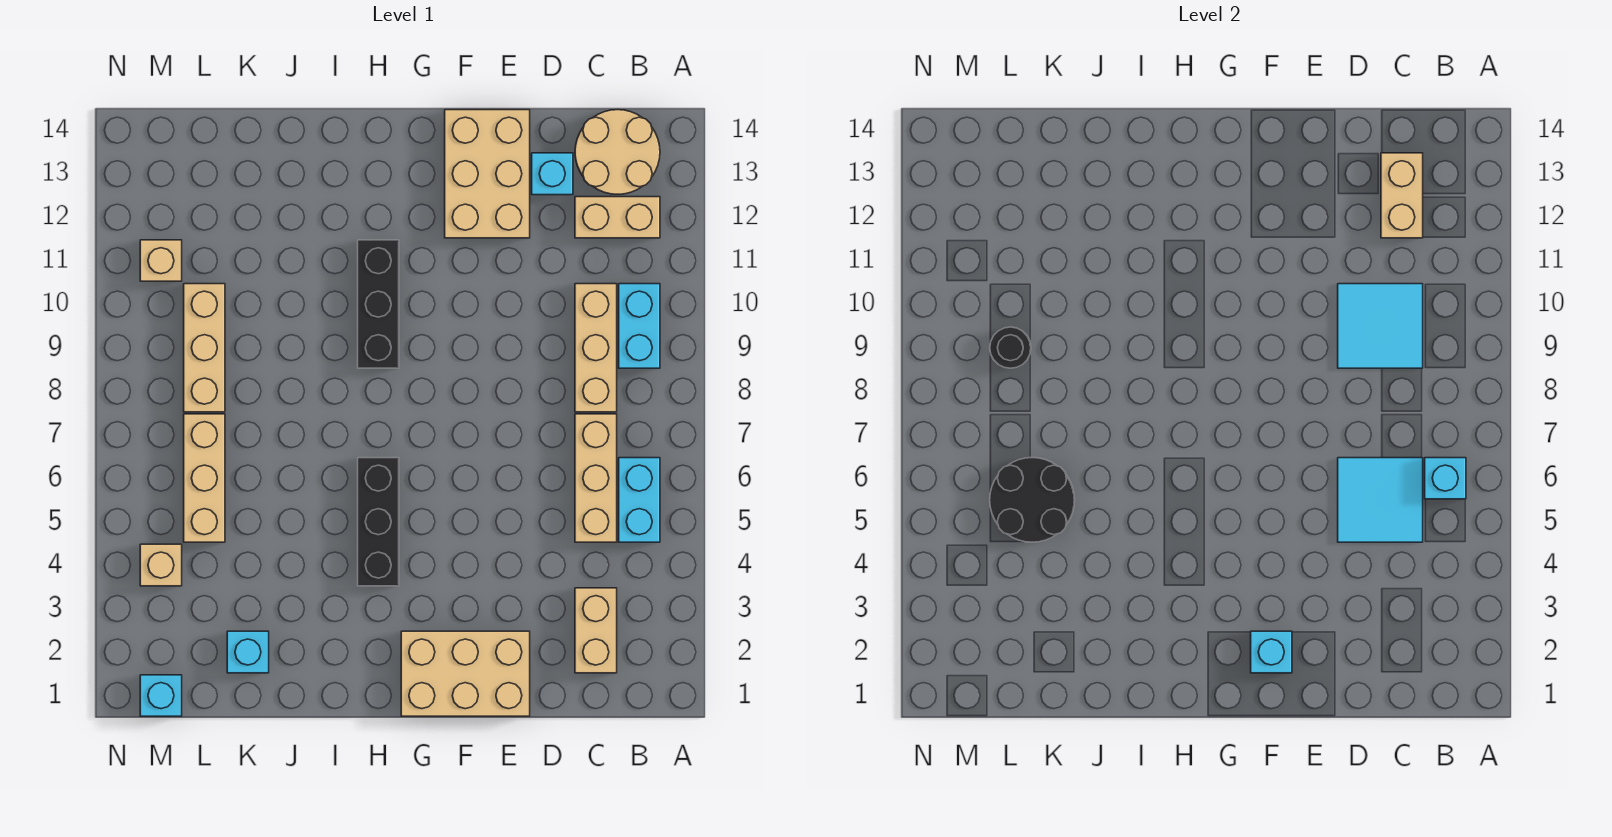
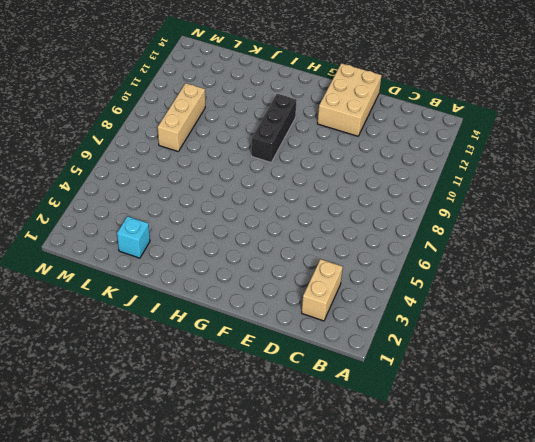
none -> cyan 1x2 brick [619,458,660,542]
none -> cyan 1x2 brick [619,284,660,368]
none -> tan 1x2 brick [575,197,660,238]

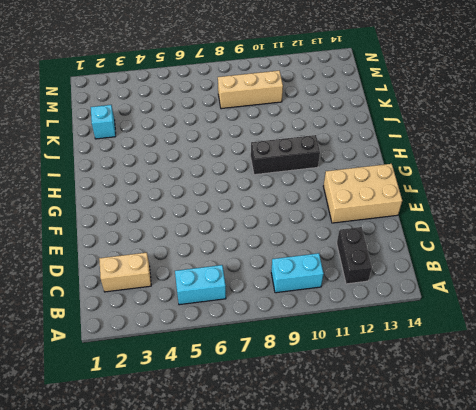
black 1x2 brick [337,227,372,284] -> tan 1x2 brick [575,197,660,238]
none -> tan 2x2 round brick [575,110,660,194]
none -> tan 1x3 brick [575,414,617,542]
none -> tan 1x3 brick [575,284,617,412]

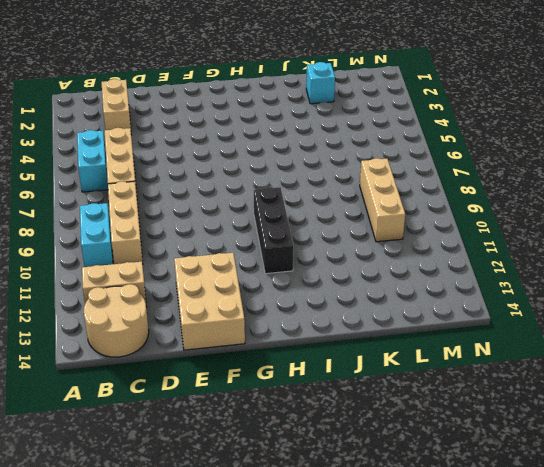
none -> cyan 1x1 brick [532,153,573,195]
none -> tan 2x3 brick [401,631,530,716]
none -> black 1x3 brick [358,458,399,586]

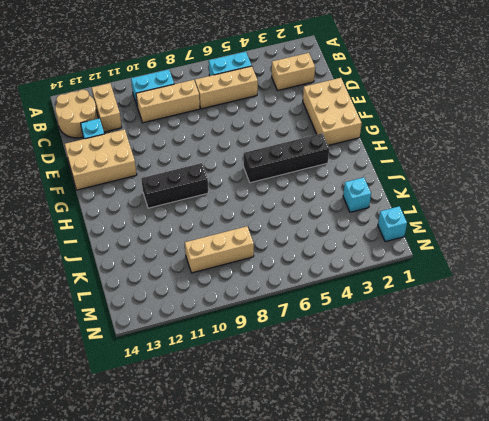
black 1x4 brick [244,133,329,183] -> black 1x3 brick [358,458,399,586]
none -> tan 1x3 brick [184,414,225,542]
none -> tan 1x1 brick [140,544,182,586]
none -> tan 1x1 brick [140,240,182,281]

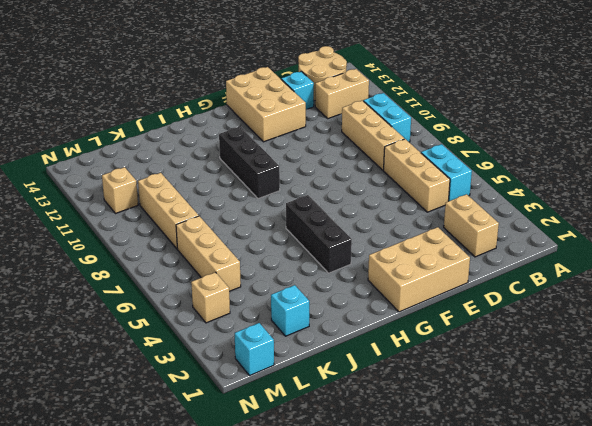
none -> cyan 1x1 brick [1425,458,1466,499]
none -> cyan 2x2 tile [1338,458,1423,542]
none -> cyan 2x2 tile [1338,284,1423,368]

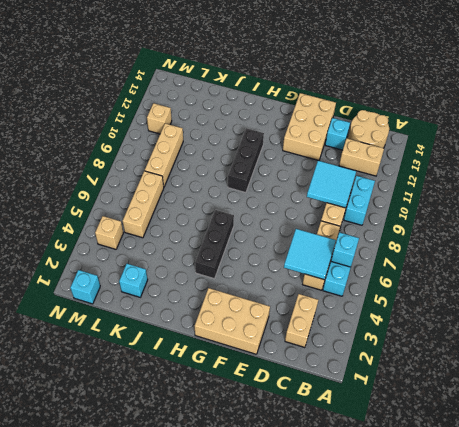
none -> tan 1x2 brick [1381,153,1423,238]
none -> cyan 1x1 brick [1251,631,1292,673]
none -> black 2x2 round brick [990,458,1075,542]

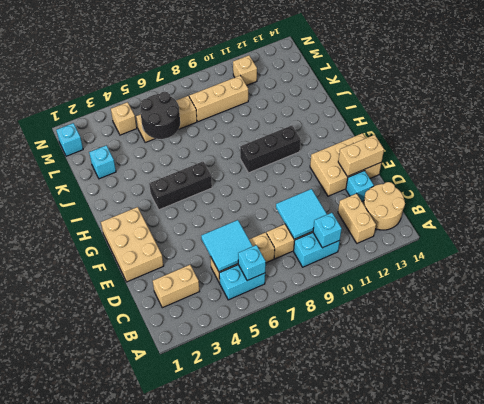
cyan 1x1 brick [313,213,342,248] -> cyan 1x1 brick moved to [1251,631,1292,673]
tan 1x2 brick [338,135,384,177] -> tan 1x2 brick moved to [1381,153,1423,238]
none -> black 1x1 round brick [990,327,1031,368]

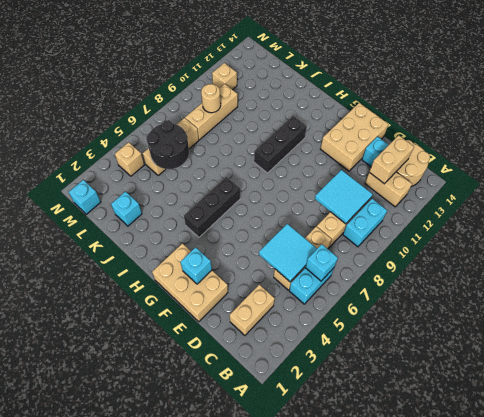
tan 1x1 round brick [201,84,221,113] -> black 1x1 round brick [990,327,1031,368]

